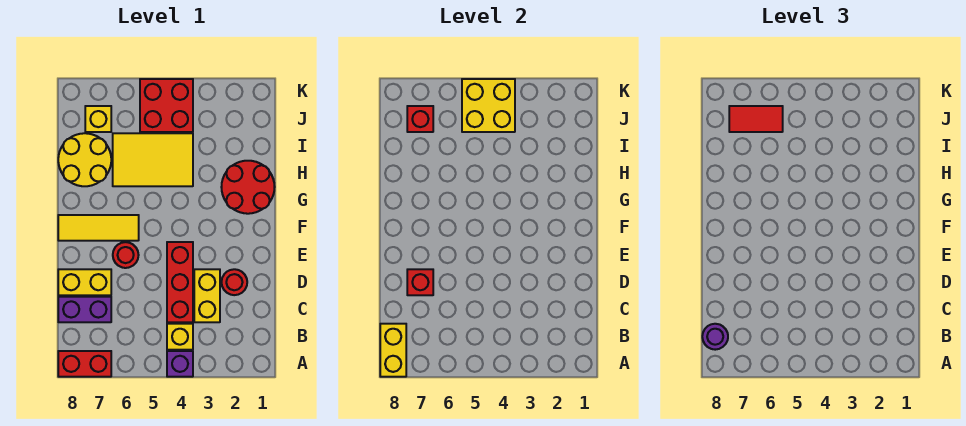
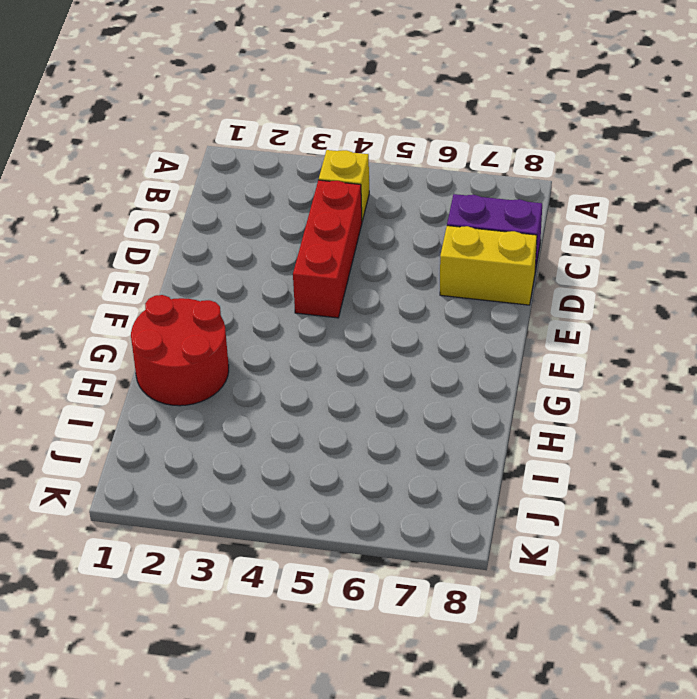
none -> purple 1x1 brick [167,351,193,377]
none -> red 1x2 brick [58,351,111,377]
none -> yellow 1x2 brick [194,269,220,322]

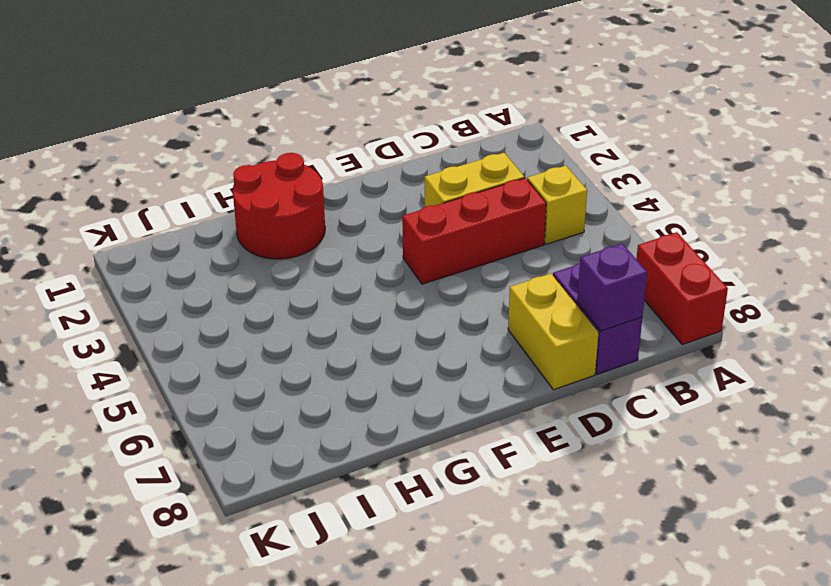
purple 1x1 brick [577,243,647,331] -> purple 1x1 brick moved to [167,351,193,377]
none -> red 1x1 round brick [221,269,247,295]
none -> red 1x1 round brick [113,242,139,268]
none -> yellow 1x3 tile [58,215,139,241]

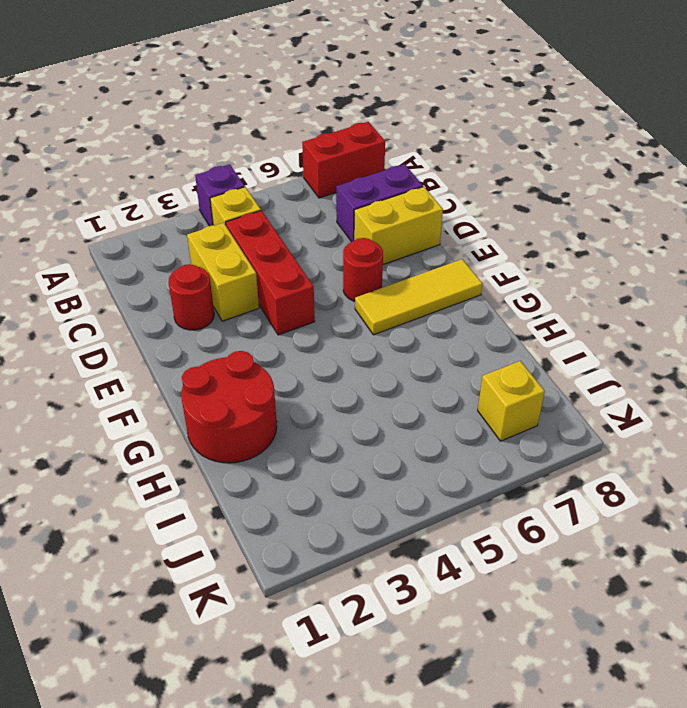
none -> yellow 2x3 tile [113,133,193,186]
none -> yellow 2x2 round brick [58,133,111,186]
none -> red 2x2 brick [140,79,193,132]

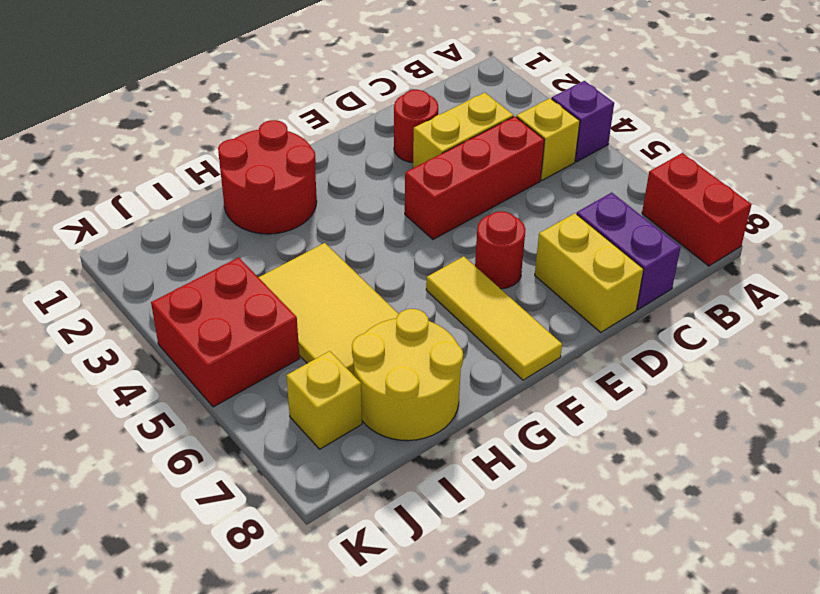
none -> yellow 1x2 brick [380,324,406,377]
none -> red 1x1 brick [407,269,433,295]
none -> yellow 2x2 brick [462,79,515,132]

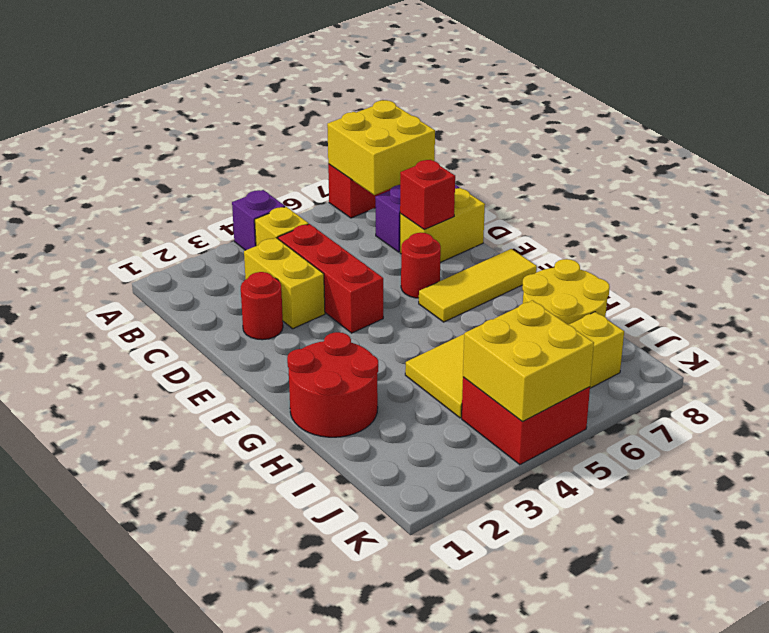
yellow 2x2 brick [327,100,435,195] -> yellow 1x2 brick [380,324,406,377]
none -> red 1x1 brick [407,106,433,132]
none -> purple 1x1 round brick [702,324,728,350]
none -> red 1x2 tile [729,106,783,132]

